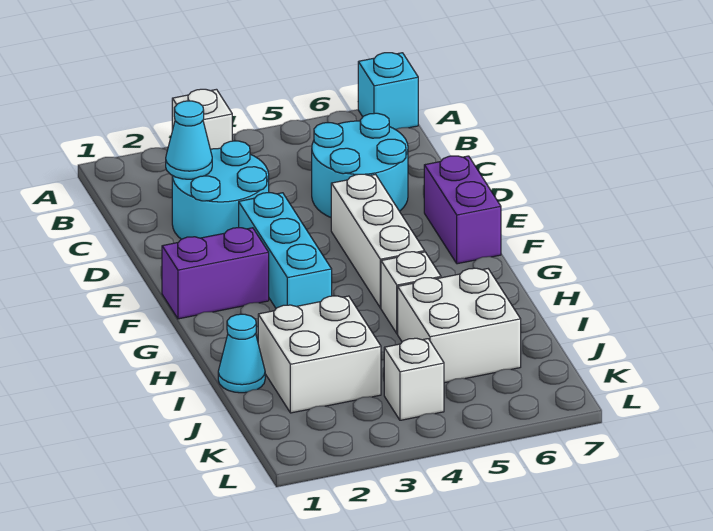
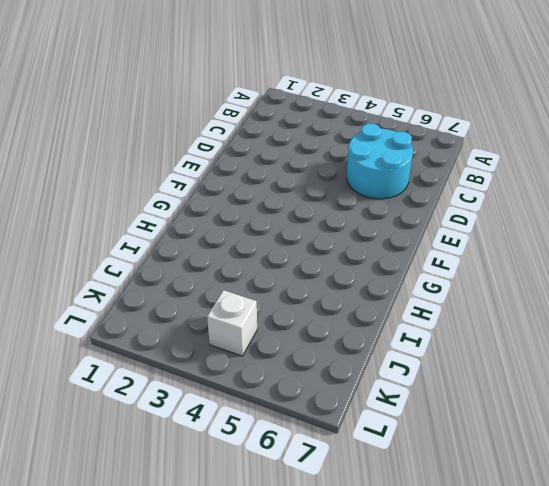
none -> white 1x1 brick [172,89,232,149]
none -> cyan 1x1 brick [358,53,418,130]
none -> cyan 2x2 round brick [172,141,269,239]

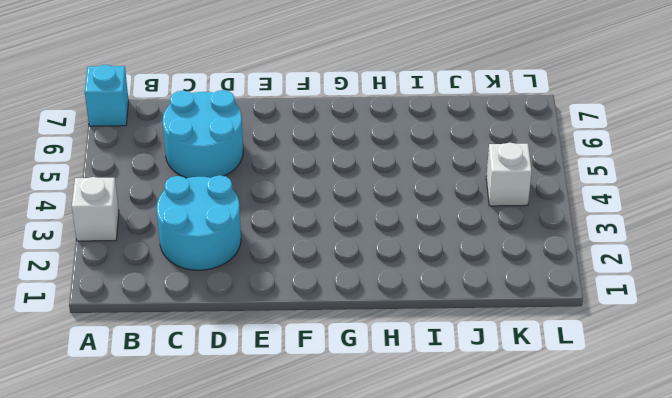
none -> cyan 1x3 brick [239,193,332,308]
none -> white 1x3 brick [331,174,425,308]
none -> purple 1x2 brick [424,156,501,264]

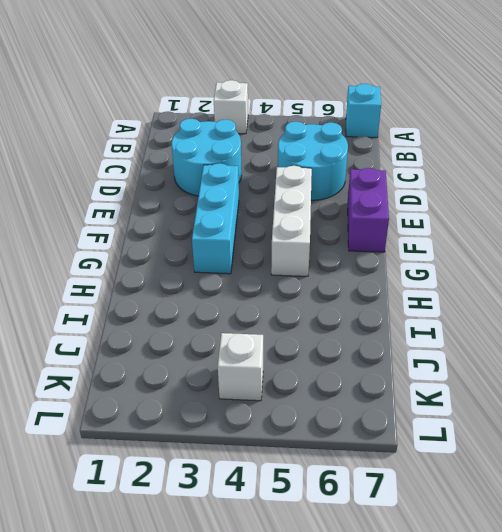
none -> purple 1x2 brick [162,228,269,319]
none -> white 1x1 brick [381,252,441,334]
none -> cyan 1x1 cone [218,314,265,393]

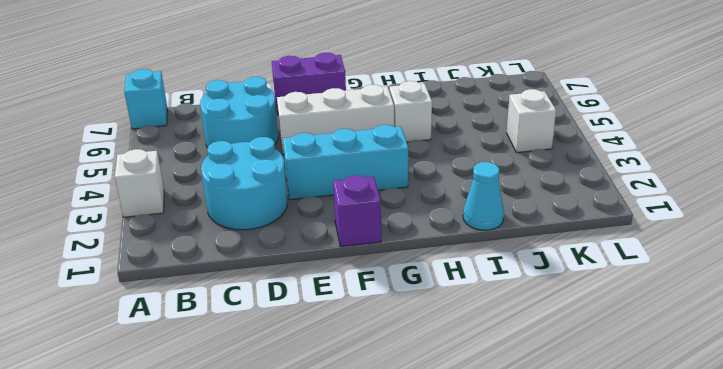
purple 1x1 brick [333,175,381,247] -> purple 1x2 brick [162,228,269,319]
none -> white 2x2 brick [258,296,381,413]
none -> white 2x2 brick [398,268,521,383]
none -> cyan 1x1 cone [166,101,212,179]

